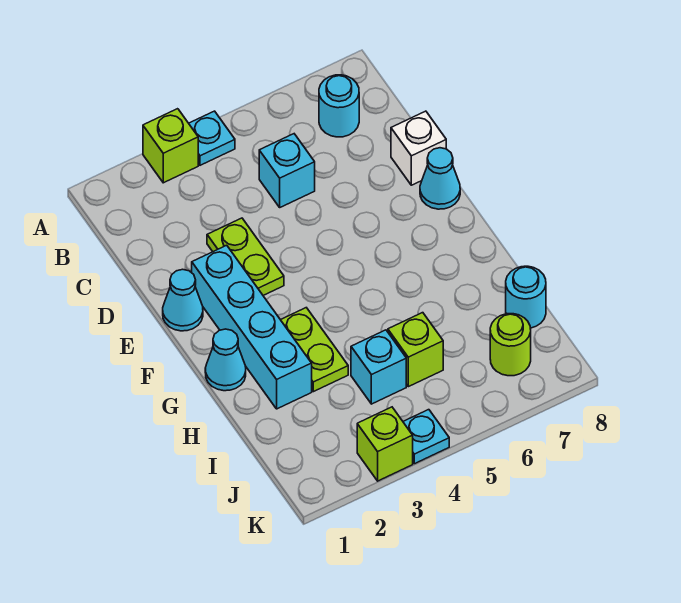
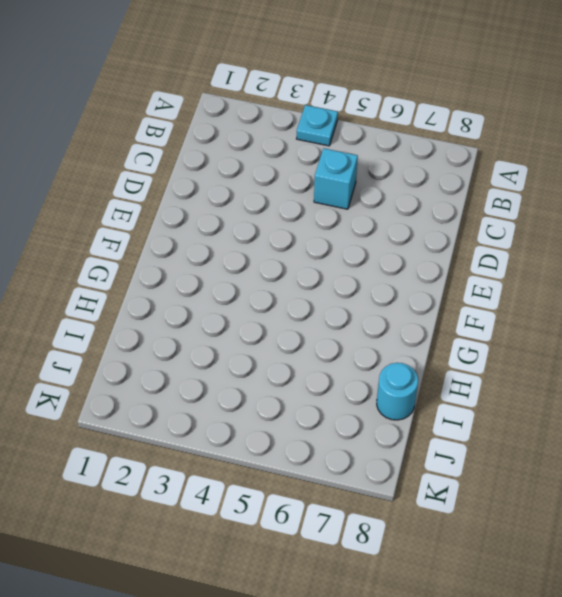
none -> lime 1x1 brick [143,109,198,183]
none -> cyan 1x1 round brick [319,75,359,137]
none -> lime 1x2 plate [207,218,284,295]

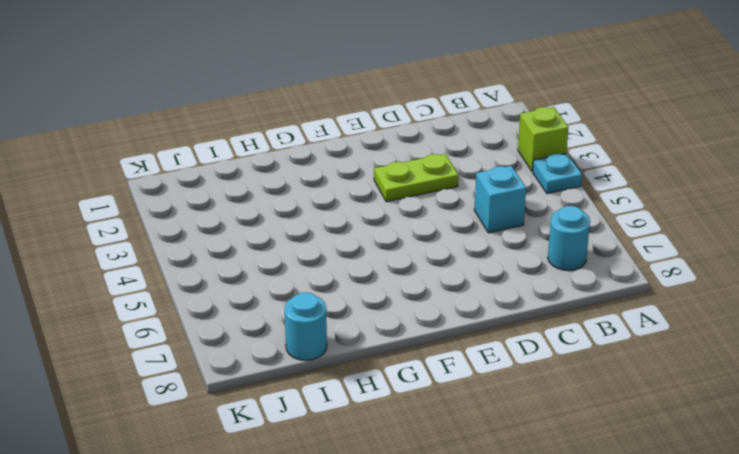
none -> white 1x1 brick [391,111,446,185]
none -> cyan 1x1 cone [163,269,203,331]
none -> cyan 1x4 brick [192,245,312,409]

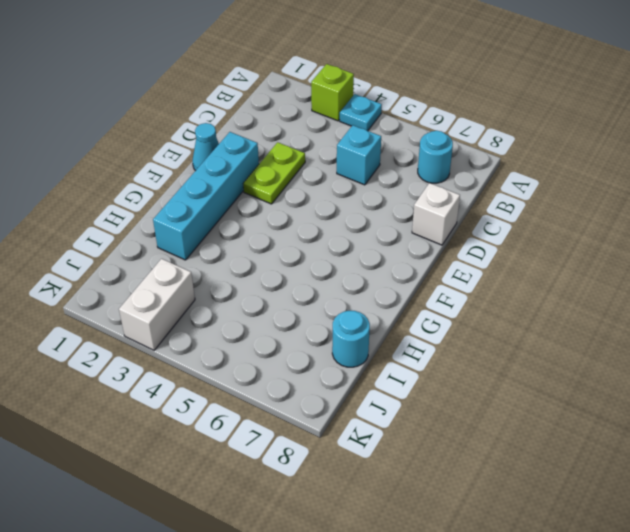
white 1x2 brick [119,259,195,350] -> lime 1x1 brick [357,407,413,481]
none -> cyan 1x1 cone [420,148,460,209]
none -> cyan 1x1 cone [205,329,246,391]
none -> lime 1x2 plate [280,308,348,392]

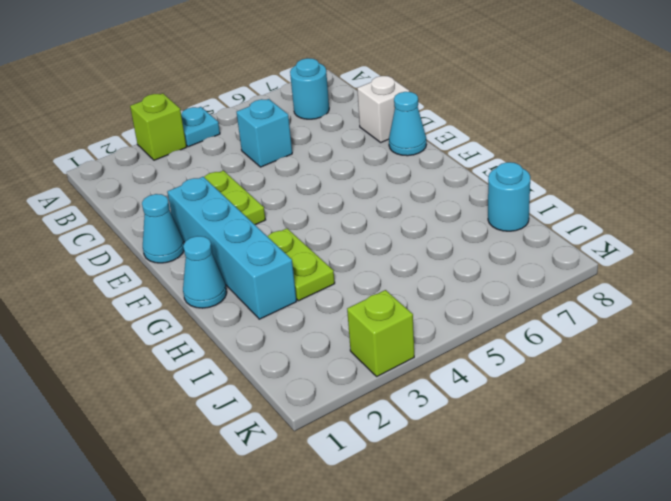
none -> cyan 1x1 brick [351,330,406,404]
none -> lime 1x1 brick [388,313,443,387]
none -> lime 1x1 round brick [490,314,531,376]

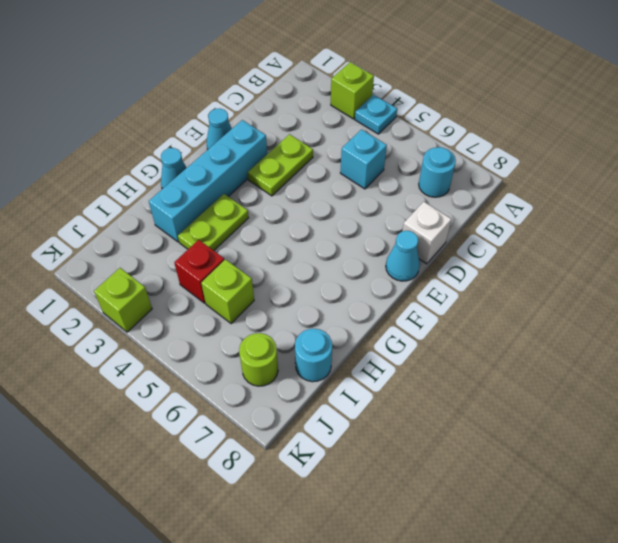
red 1x1 brick [174,240,224,303] -> cyan 1x1 brick [351,330,406,404]
none -> cyan 1x1 plate [403,410,449,464]

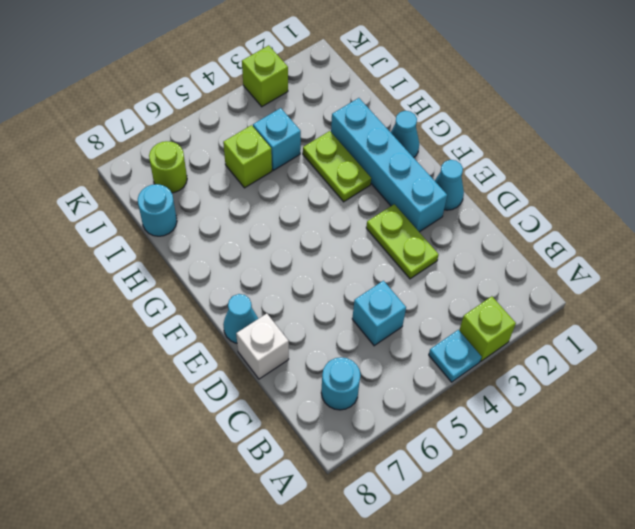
none -> cyan 1x1 plate [403,410,449,464]

